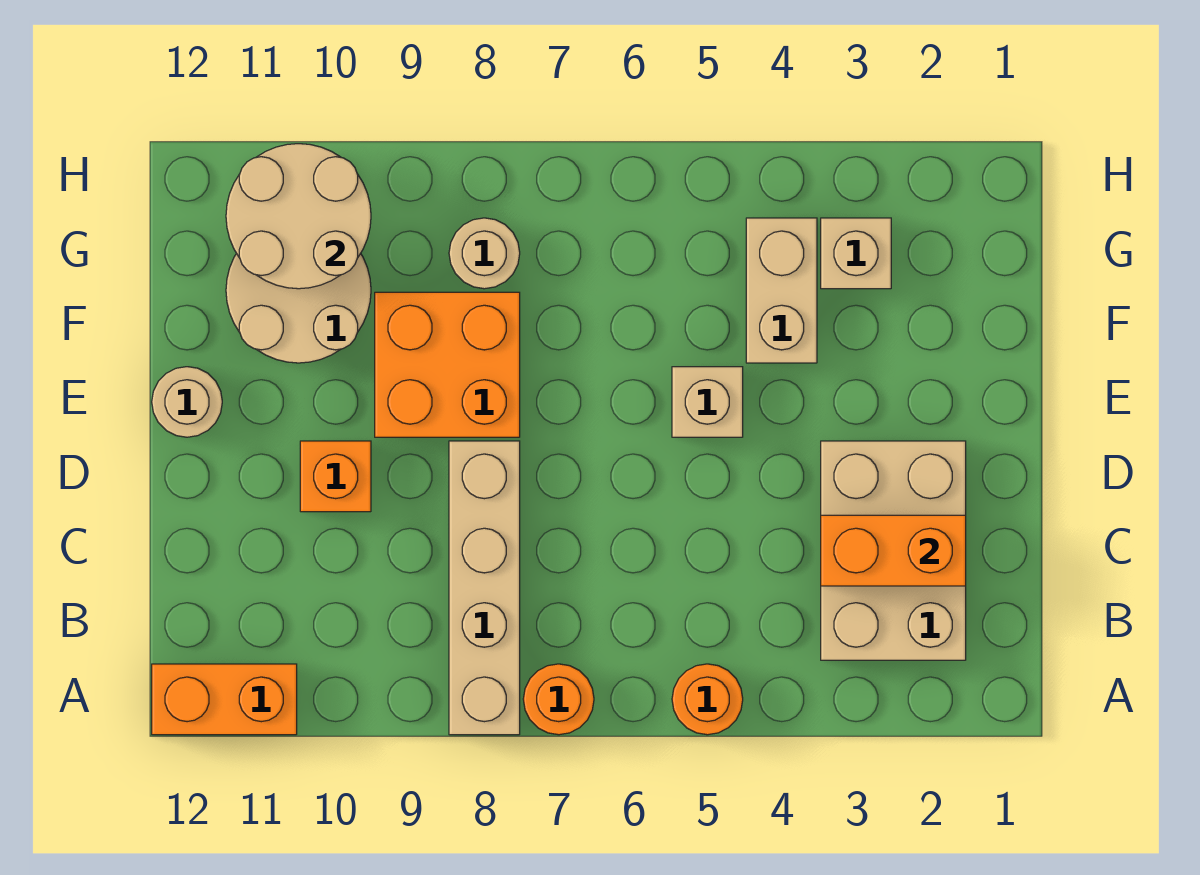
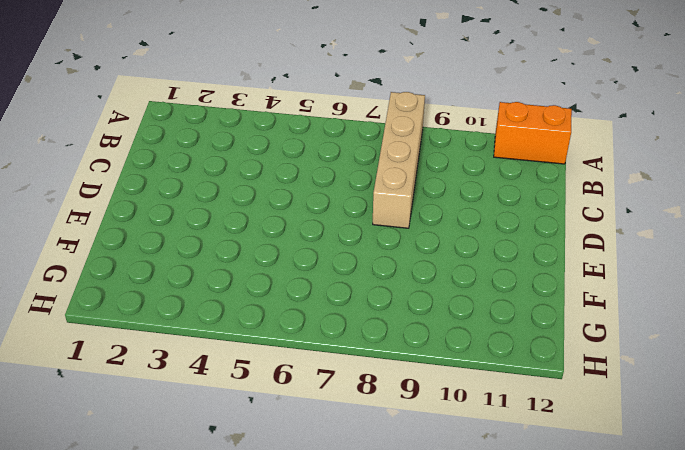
none -> orange 1x1 round brick [672,664,743,735]
none -> orange 1x1 round brick [523,664,594,735]
none -> tan 2x3 brick [821,441,966,660]

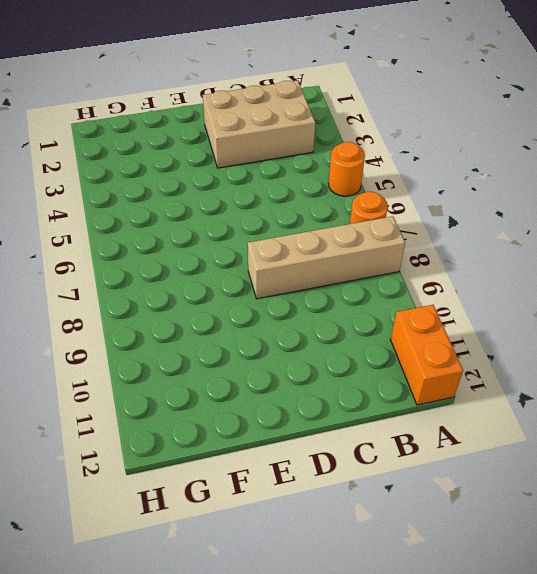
none -> orange 1x1 brick [300,441,371,512]
none -> tan 1x1 brick [672,367,743,437]
none -> orange 2x2 brick [375,292,520,437]

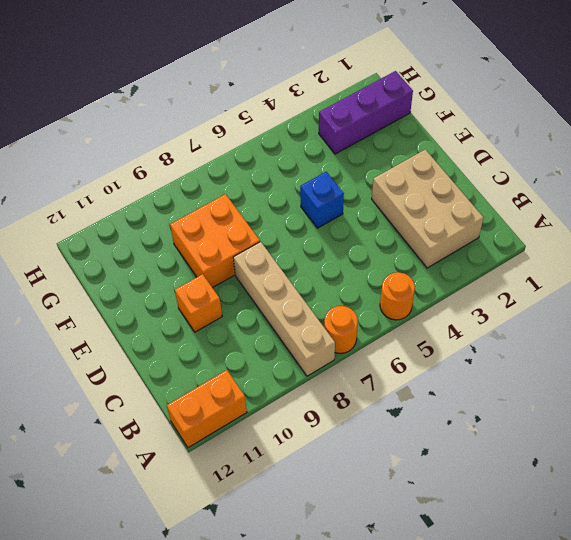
blue 1x1 brick [300,172,344,228] -> tan 1x1 brick [672,367,743,437]
purple 1x3 brick [319,71,413,154] -> tan 1x1 brick [821,218,891,289]
none -> tan 1x1 round brick [152,367,222,437]
none -> tan 1x2 brick [746,218,817,363]
none -> tan 2x2 round brick [226,253,371,363]

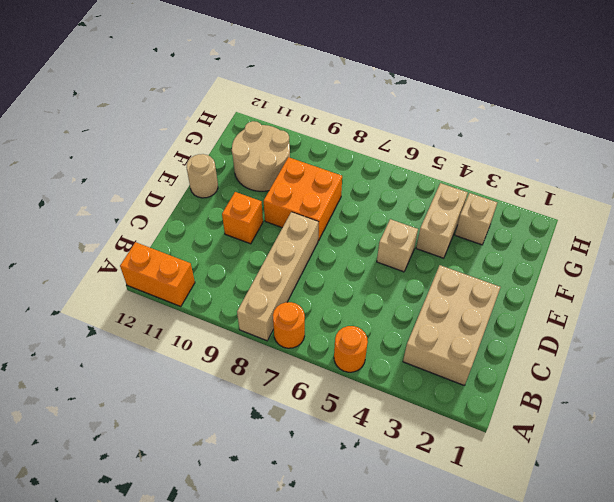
none -> tan 1x1 round brick [449,218,520,289]
none -> orange 1x2 brick [821,515,966,586]
none -> tan 2x2 round brick [226,144,371,289]

